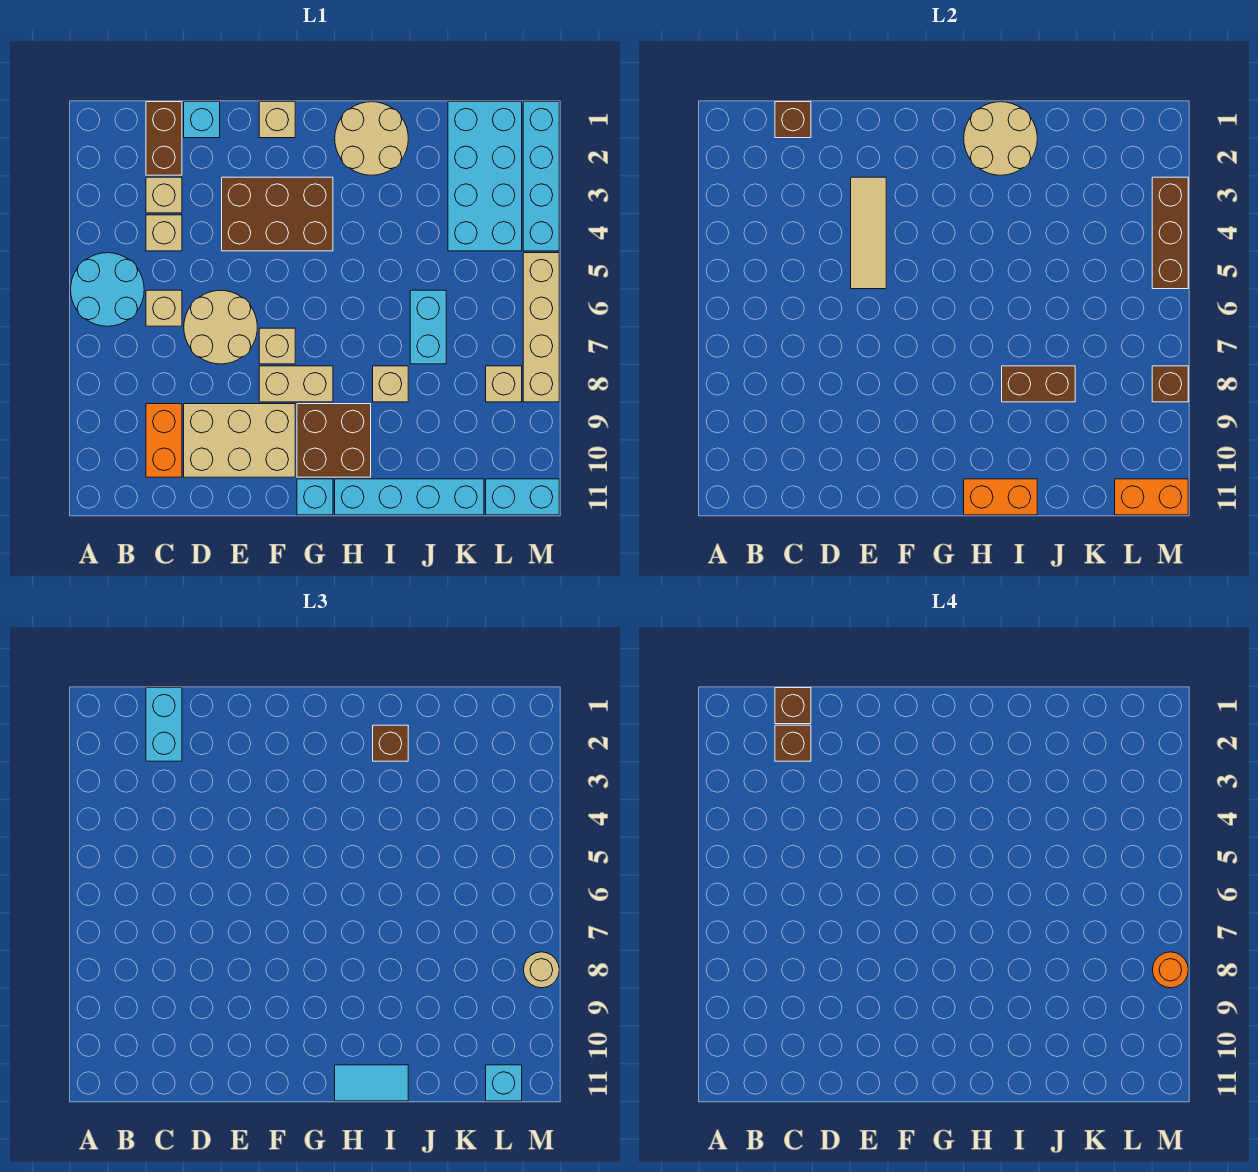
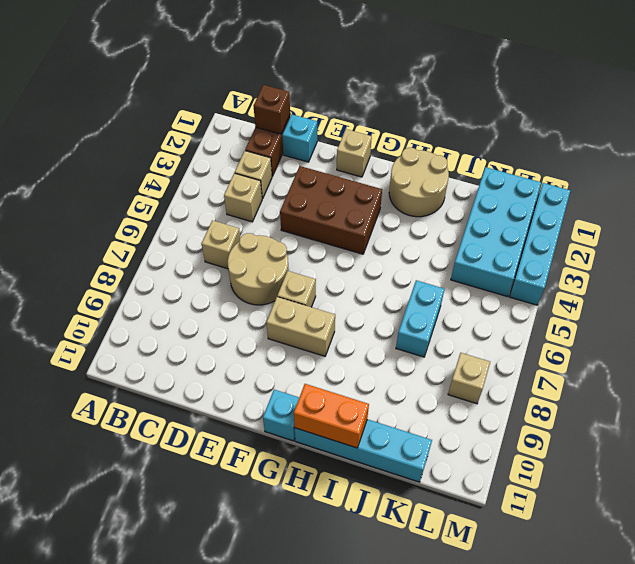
none -> cyan 2x2 round brick [71,253,144,326]
none -> orange 1x2 brick [146,404,182,477]
none -> tan 2x3 brick [184,404,295,477]
none -> brown 2x2 brick [297,404,371,477]

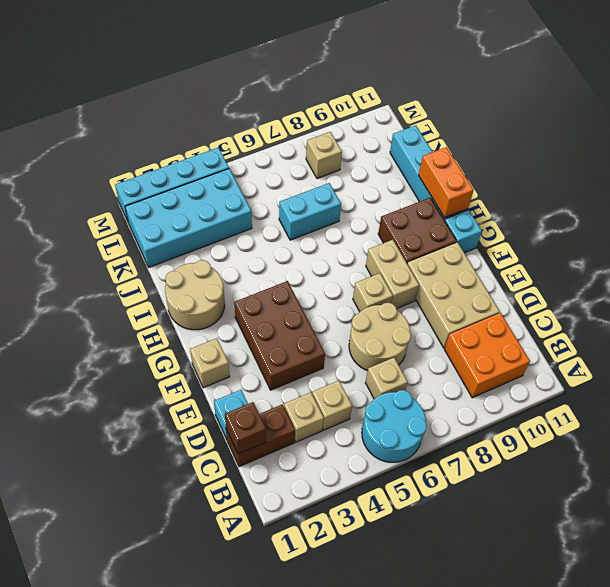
orange 2x2 brick [444,313,530,398] -> orange 1x2 brick [146,404,182,477]
none -> tan 1x1 brick [373,366,408,402]
none -> cyan 1x2 brick [486,479,559,515]
none -> tan 1x4 brick [523,253,559,402]
none -> tan 1x3 tile [851,177,886,289]

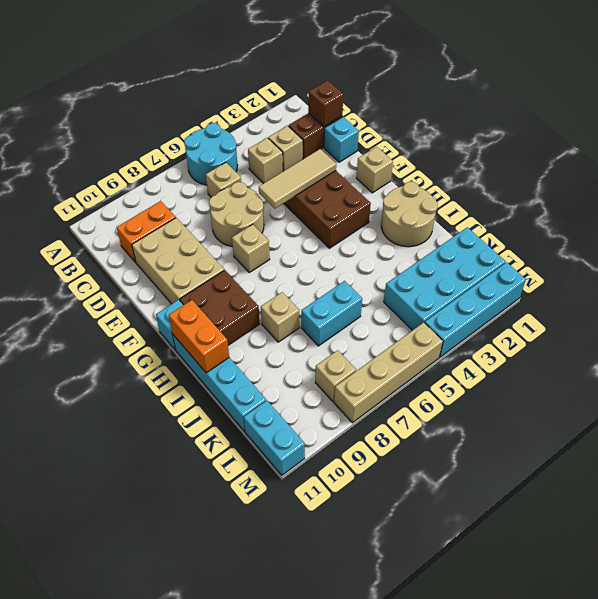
none -> tan 1x2 brick [259,366,333,402]
none -> tan 2x2 round brick [964,102,1037,175]
none -> brown 1x2 brick [1002,366,1075,402]
none -> orange 1x2 brick [1115,479,1188,515]

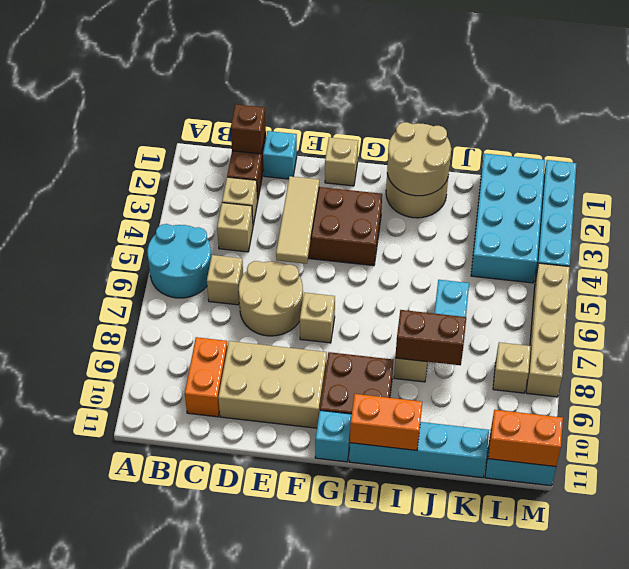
none -> tan 1x2 brick [259,366,333,402]
none -> brown 1x3 brick [1152,177,1188,289]
none -> brown 1x1 brick [1152,366,1188,402]
none -> cyan 1x2 brick [146,688,182,761]

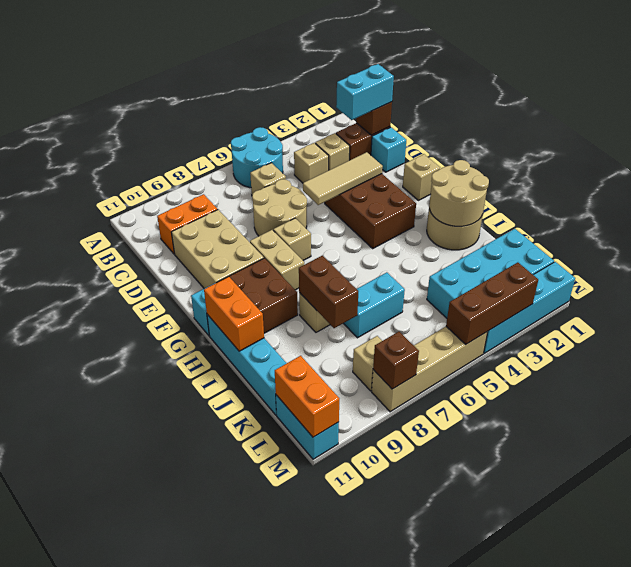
none -> cyan 1x2 tile [335,1065,408,1101]
none -> brown 1x1 brick [373,725,408,761]
none -> cyan 1x1 brick [486,1065,522,1101]
none -> tan 1x1 round brick [524,952,559,988]

